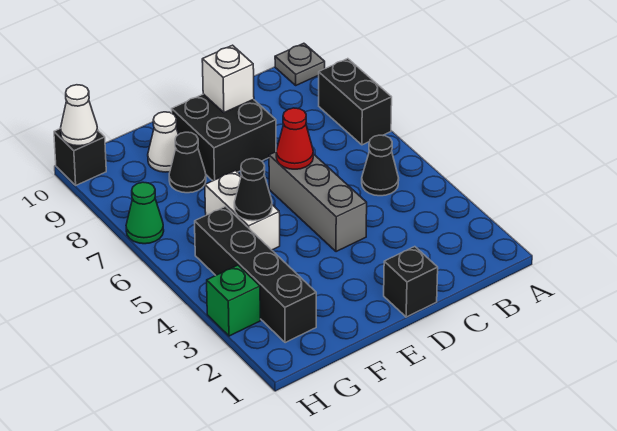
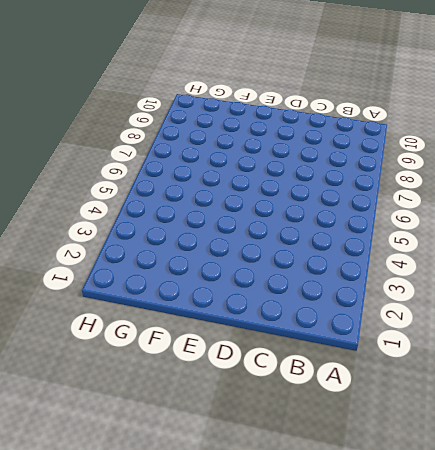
none -> black 1x2 brick [319,59,392,145]
none -> grey 1x1 plate [275,43,325,85]
none -> black 1x1 cone [362,135,399,196]

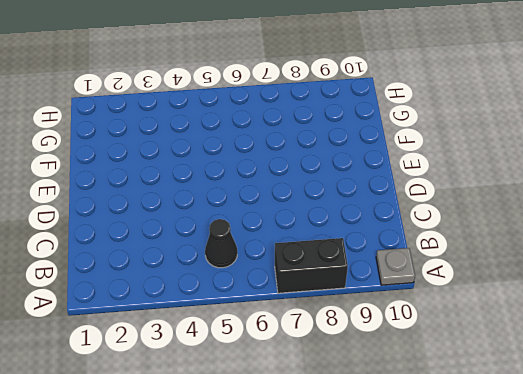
none -> black 1x1 brick [384,247,438,317]
none -> grey 1x3 brick [269,152,367,252]
none -> black 2x2 brick [172,94,276,181]

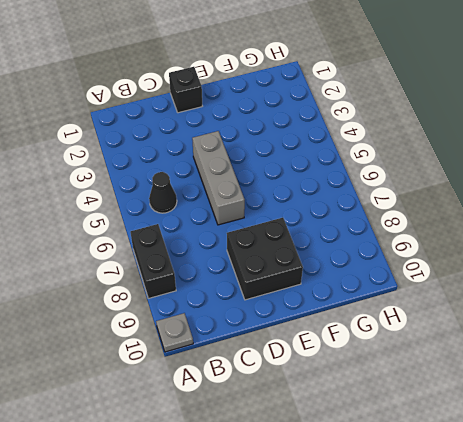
none -> white 1x2 brick [205,171,280,250]
none -> black 1x1 cone [169,132,206,193]
none -> white 1x1 cone [148,112,178,172]

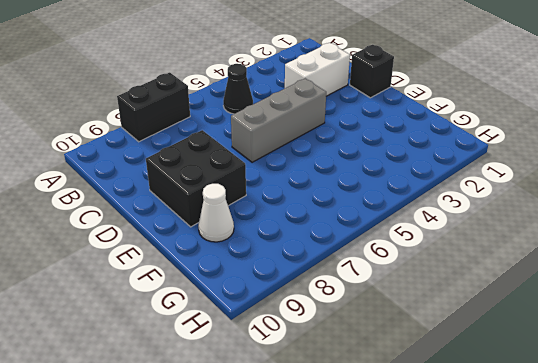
white 1x2 brick [285,43,350,96] -> white 1x2 brick moved to [205,171,280,250]
none -> grey 1x1 plate [275,43,325,85]
none -> black 1x1 cone [169,132,206,193]
none -> black 1x4 brick [195,207,316,343]

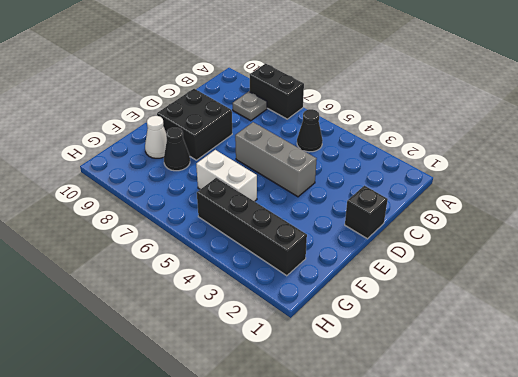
grey 1x1 plate [233,92,267,121] -> grey 1x1 plate moved to [275,43,325,85]
none -> green 1x1 brick [207,265,260,336]
none -> green 1x1 cone [126,182,164,244]
none -> black 1x1 brick [54,128,106,185]

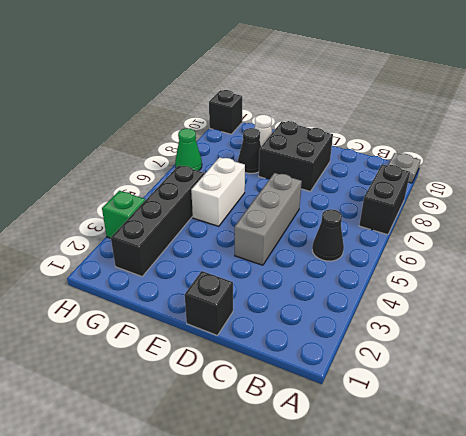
none -> red 1x1 cone [276,108,313,169]
none -> white 1x1 brick [202,45,254,113]
none -> black 1x1 cone [234,159,272,221]

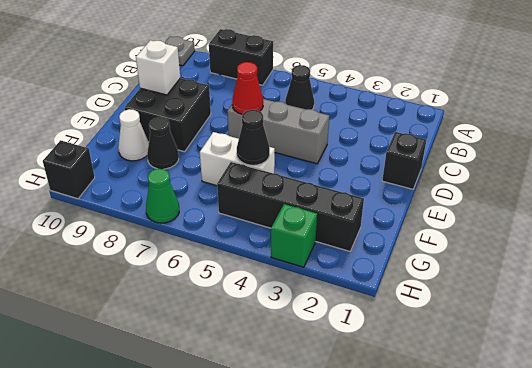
none -> white 1x1 cone [61,85,98,146]

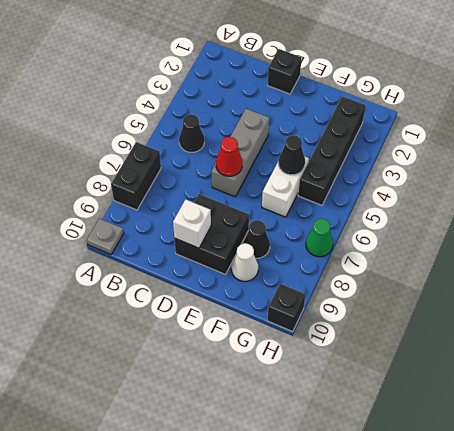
none -> green 1x1 brick [207,265,260,336]
none -> white 1x1 cone [61,85,98,146]

